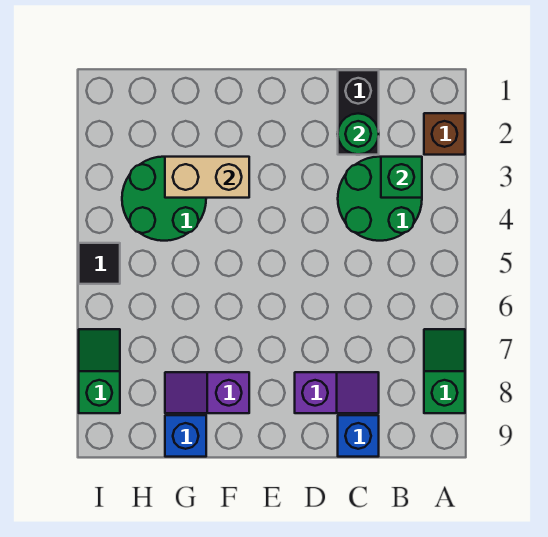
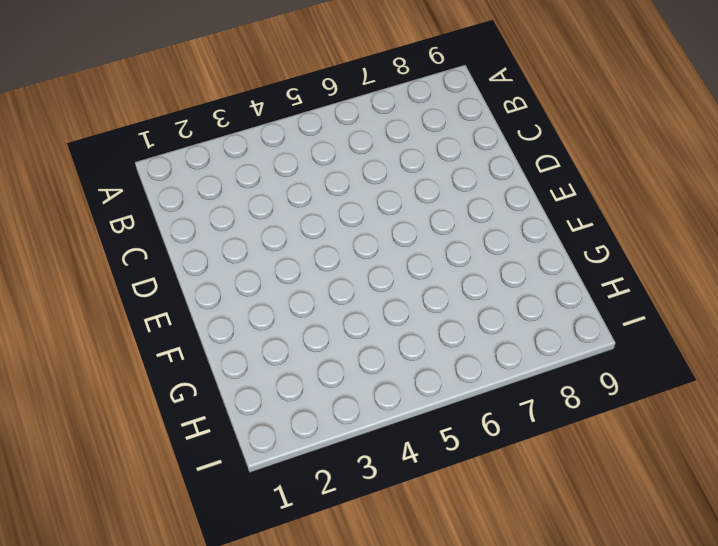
none -> brown 1x1 brick [424,113,465,155]
none -> green 1x2 slope [424,329,465,413]
none -> green 2x2 round brick [338,157,422,241]

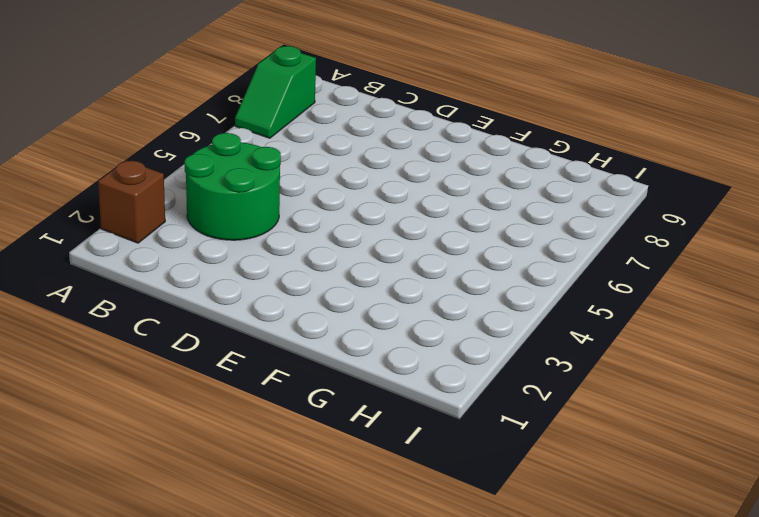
none -> black 1x2 brick [338,70,379,155]
none -> purple 1x2 slope [295,372,379,413]
none -> blue 1x1 brick [338,415,379,457]

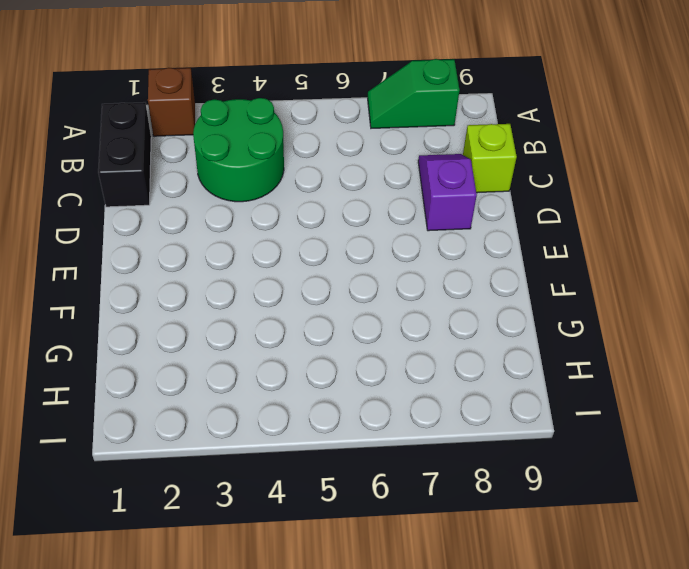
black 1x2 brick [98,102,151,207] -> black 1x2 brick turned to [338,70,379,155]
lime 1x1 brick [463,124,517,193] -> blue 1x1 brick [338,415,379,457]
none -> purple 1x2 slope [165,372,249,413]
none -> green 2x2 round brick [122,157,206,241]
none -> blue 1x1 brick [165,415,206,457]

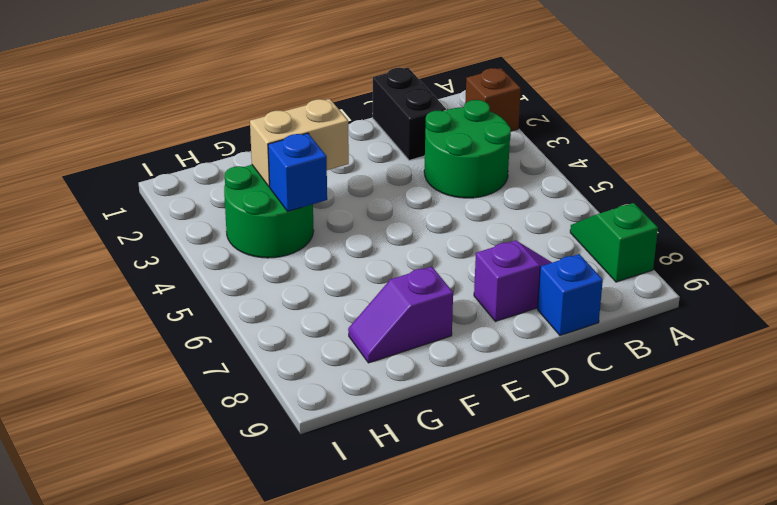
blue 1x1 brick [268,133,327,211] -> blue 1x1 brick moved to [165,415,206,457]
none -> black 1x1 tile [79,243,120,284]
none -> green 1x2 slope [79,329,120,413]
none -> green 1x1 brick [381,157,422,198]

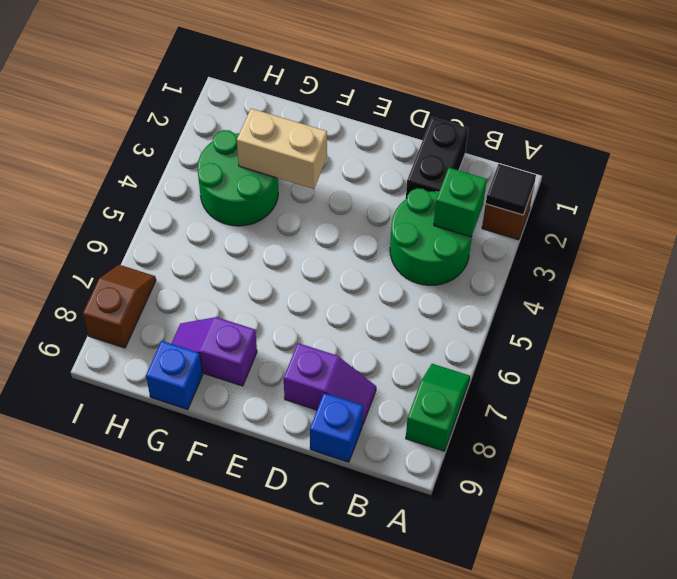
black 1x1 tile [486,164,536,215] -> black 1x1 tile moved to [79,243,120,284]
brown 1x2 slope [83,265,156,348] -> green 1x2 slope [79,329,120,413]
none -> green 1x1 round brick [338,113,379,154]

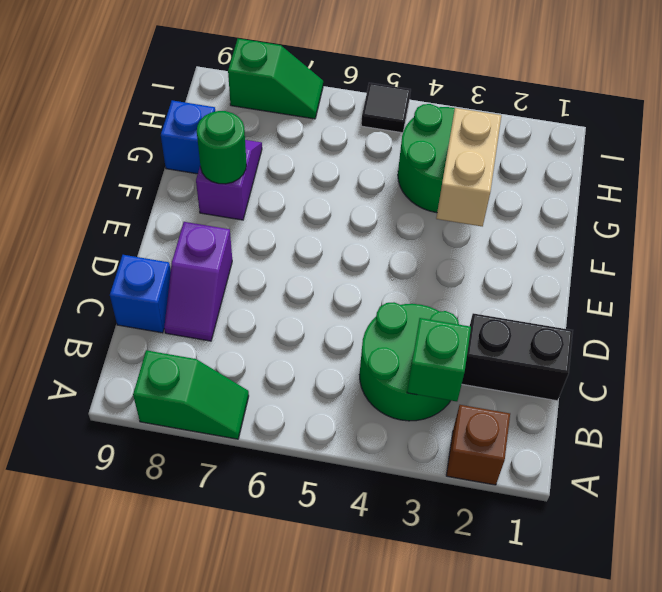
green 1x1 round brick [197,111,246,184] -> green 1x1 round brick moved to [338,113,379,154]

